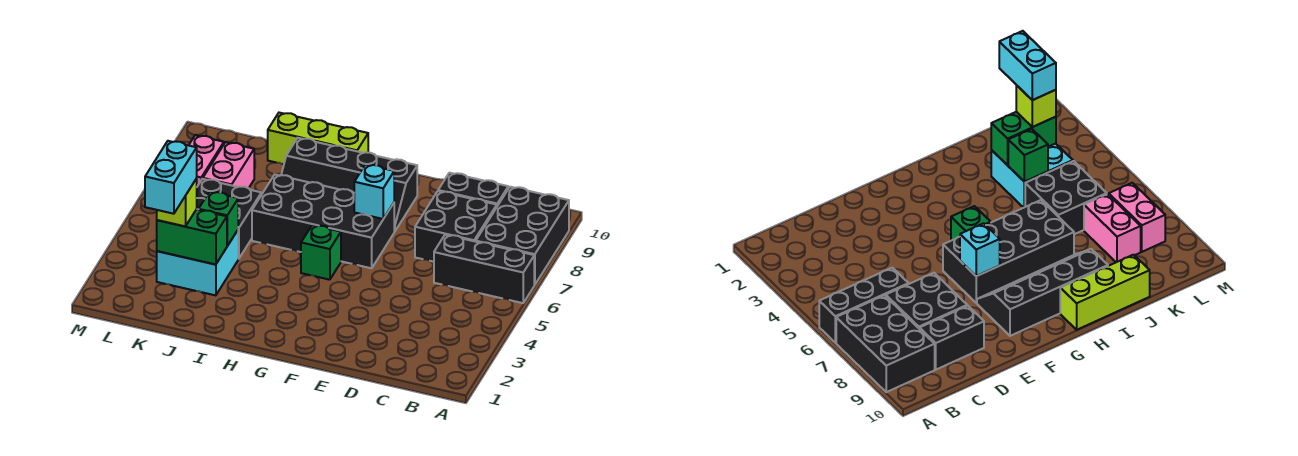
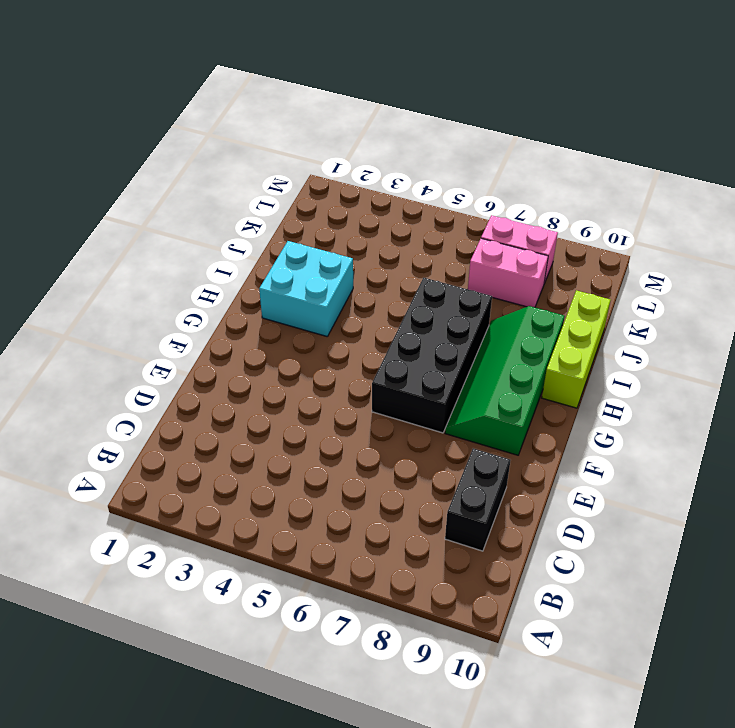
green 2x4 slope [445,306,565,455] -> black 2x4 slope [281,138,417,232]
cyan 2x2 brick [259,241,353,337] -> cyan 2x2 brick moved to [157,230,238,295]
none -> black 1x3 brick [434,235,534,303]
none -> black 2x3 brick [476,187,569,285]
none -> black 2x2 brick [415,191,497,262]

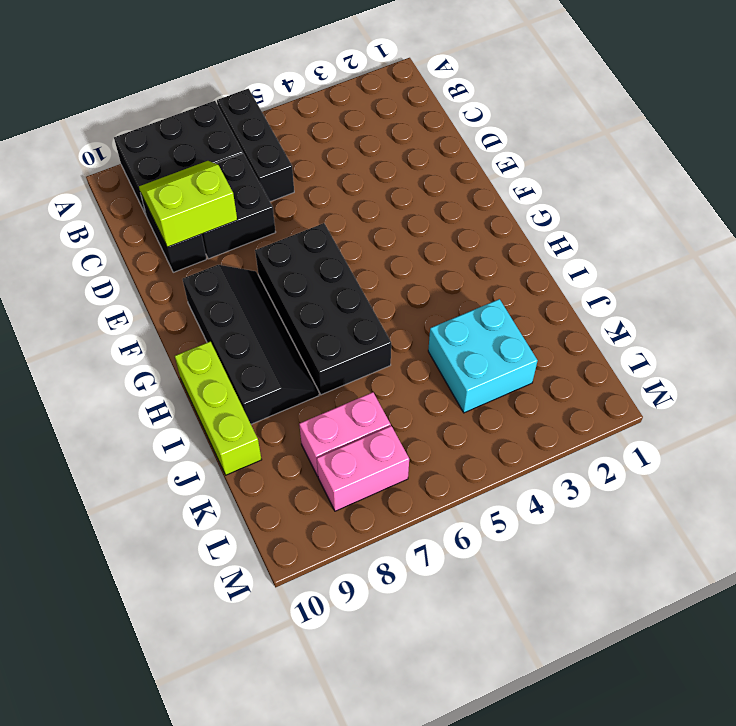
lime 2x2 slope [139,161,237,247] -> none
none -> green 1x1 brick [301,225,341,280]
none -> black 2x2 brick [197,179,261,259]
none -> cyan 1x1 brick [354,164,394,219]

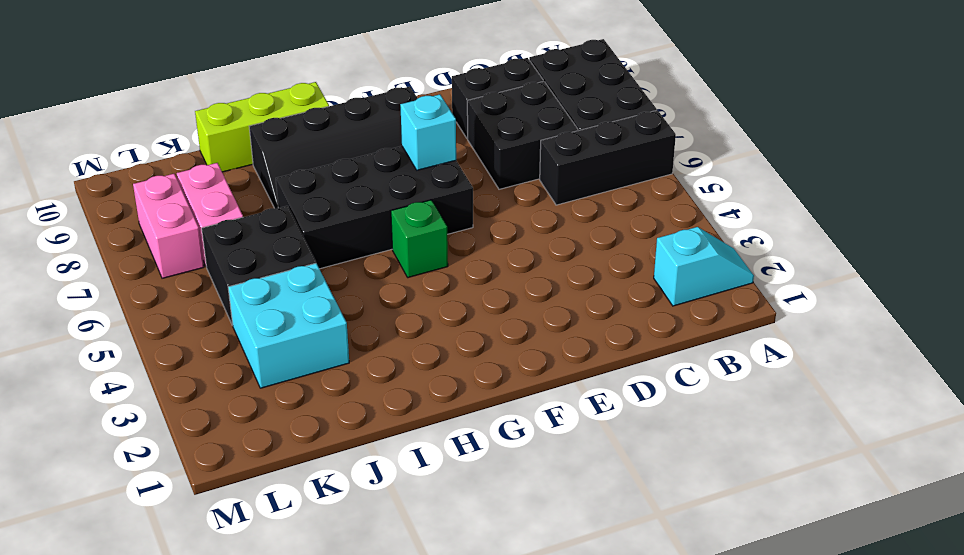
cyan 1x2 slope [654,227,754,306] -> none
none -> green 1x2 brick [157,209,227,264]
none -> green 1x1 brick [198,192,238,246]
none -> lime 1x1 brick [157,179,197,226]

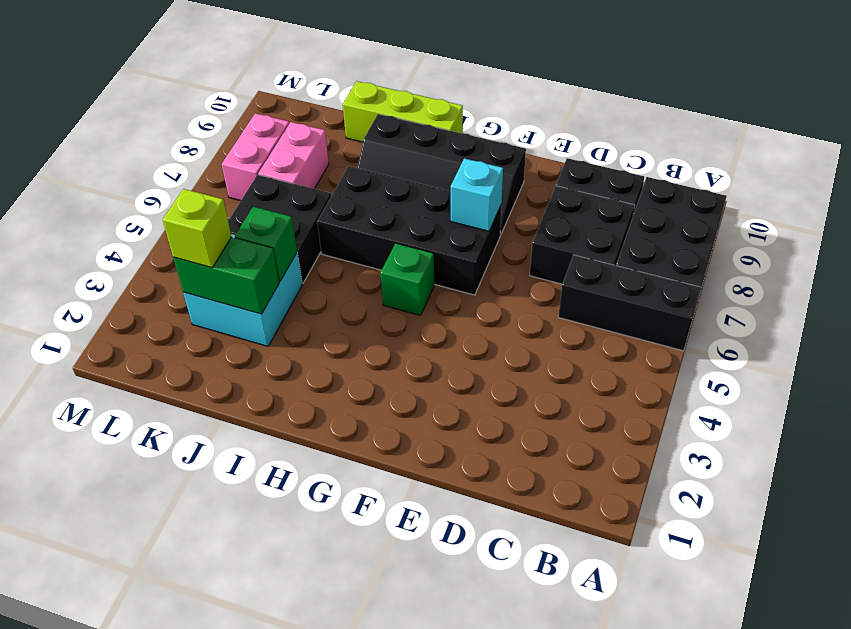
none -> cyan 1x2 brick [145,141,197,214]

